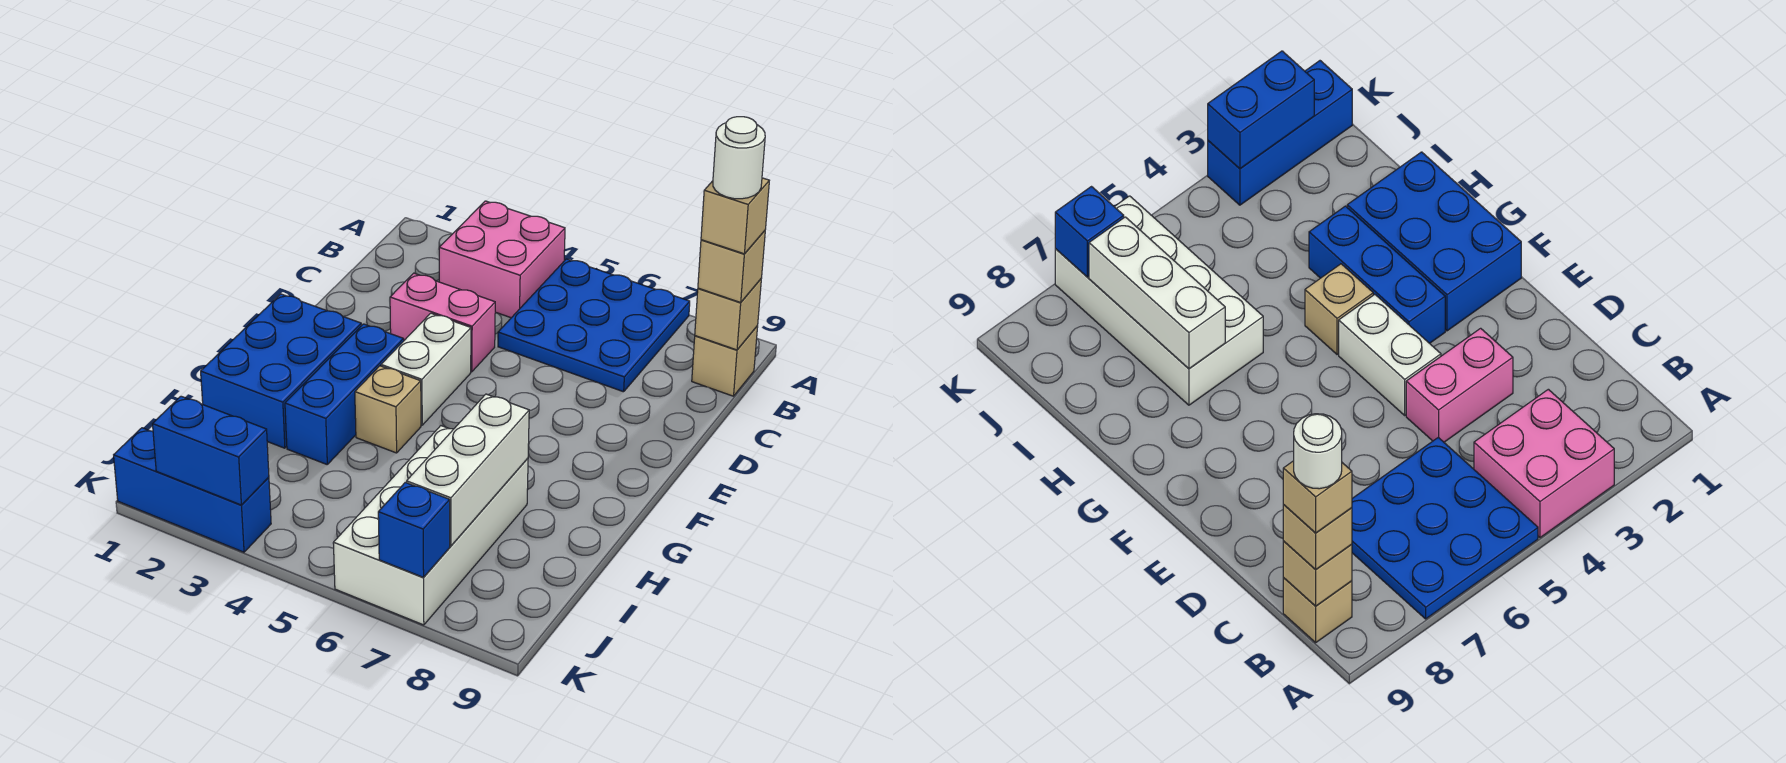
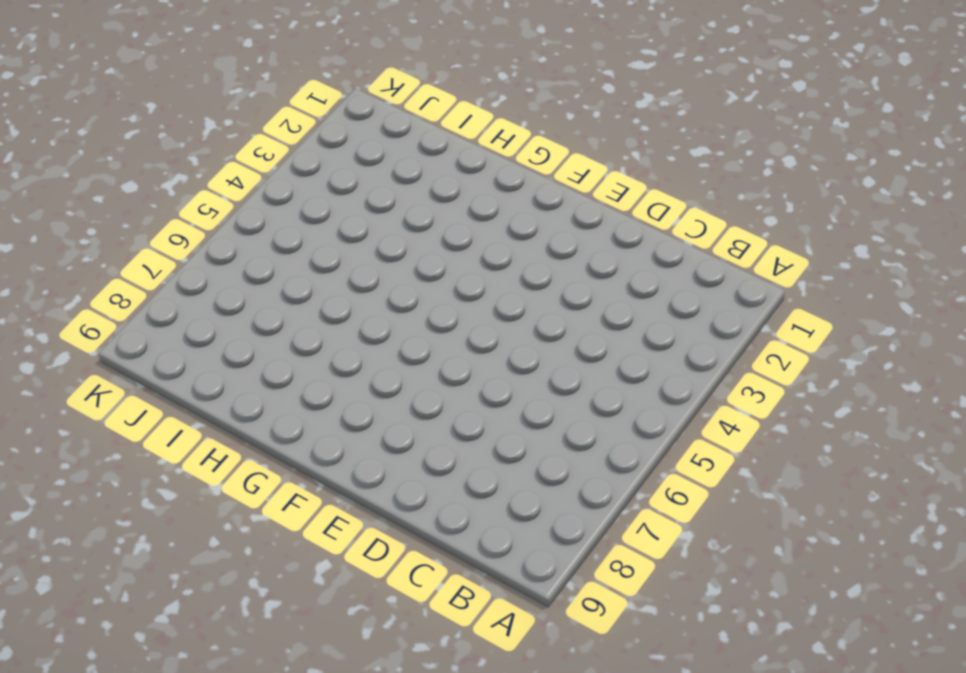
none -> pink 2x2 brick [439,201,565,318]
none -> blue 3x3 plate [498,259,690,392]
none -> tan 1x1 brick [692,326,758,396]

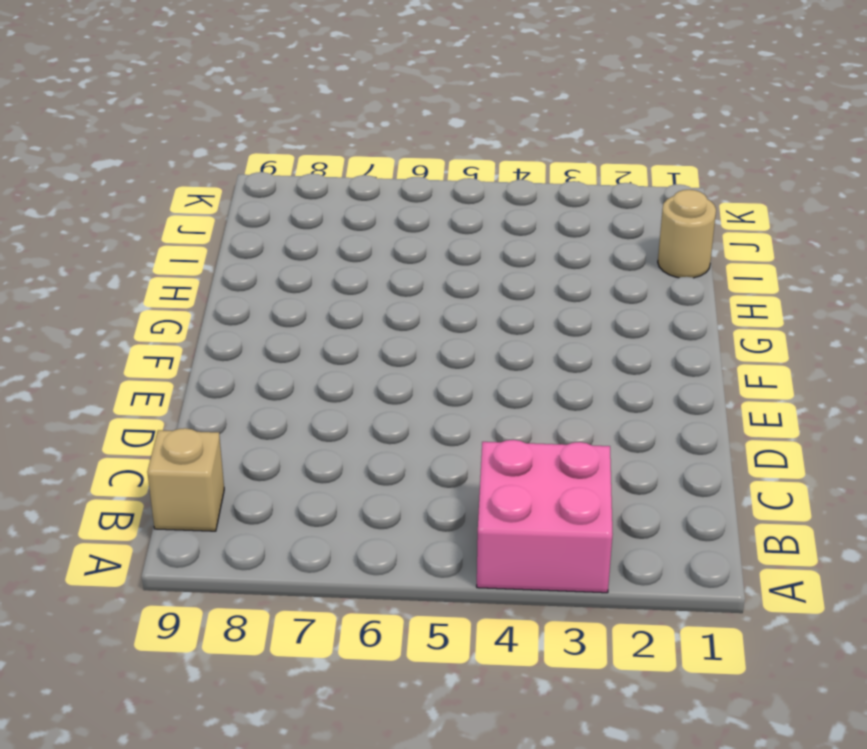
tan 1x1 round brick [658,190,716,278] -> none
none -> blue 3x3 plate [498,259,690,392]
none -> pink 1x2 brick [390,273,495,372]
none -> white 1x2 brick [381,313,471,425]

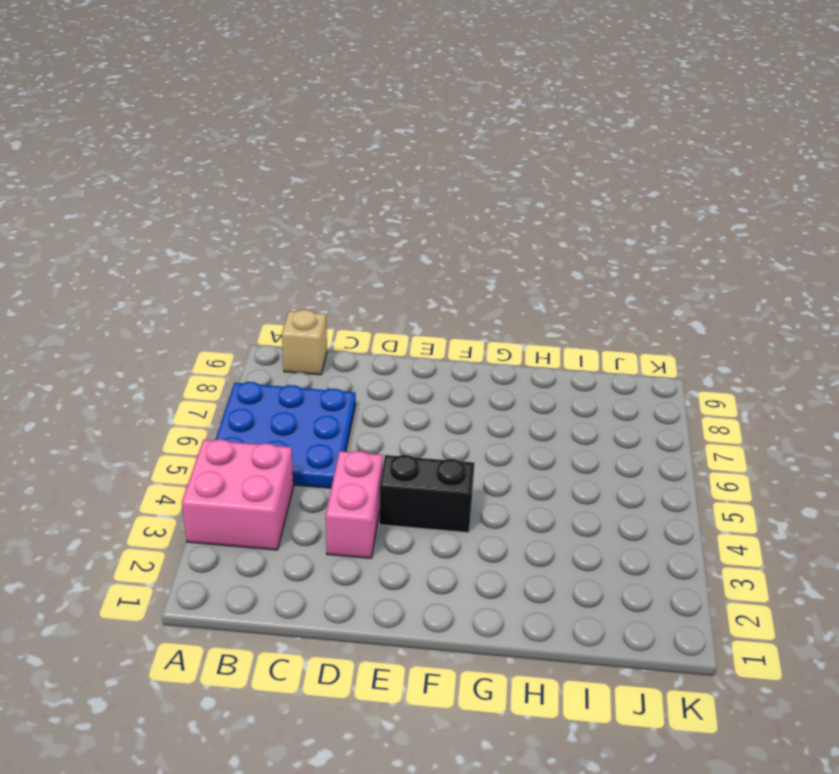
black 1x2 brick [379,455,475,533] -> white 1x2 brick [381,313,471,425]
none -> blue 2x3 brick [201,294,361,448]
none -> blue 1x3 brick [285,324,404,464]
none -> tan 1x1 brick [355,366,421,453]

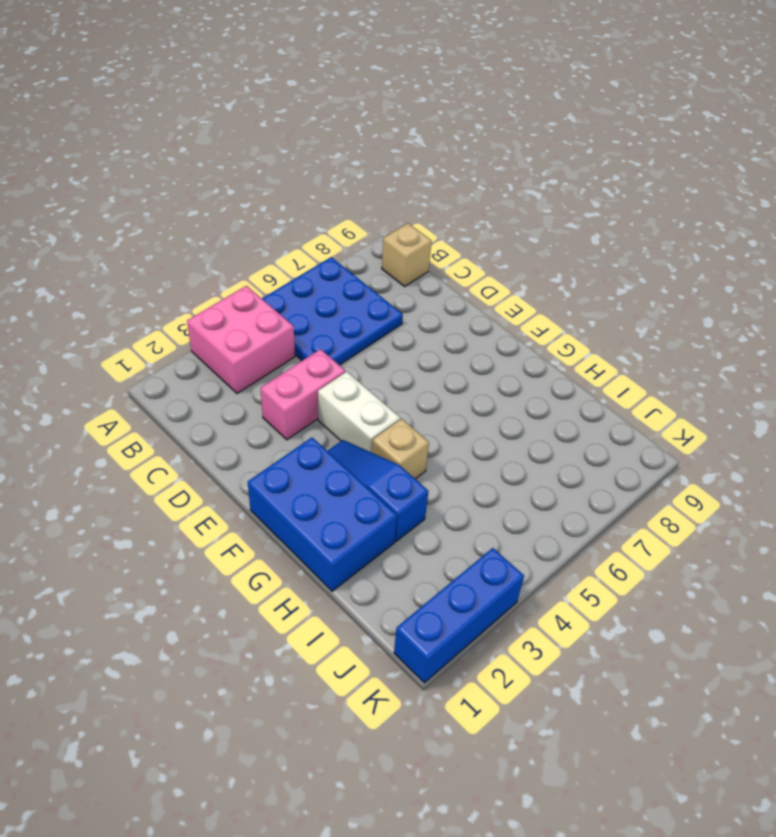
blue 1x3 slope [328,440,428,541] -> blue 1x3 brick [285,324,404,464]
none -> white 2x4 brick [333,426,528,625]
none -> tan 1x1 brick [695,279,761,350]
none -> white 1x3 brick [407,394,529,546]

